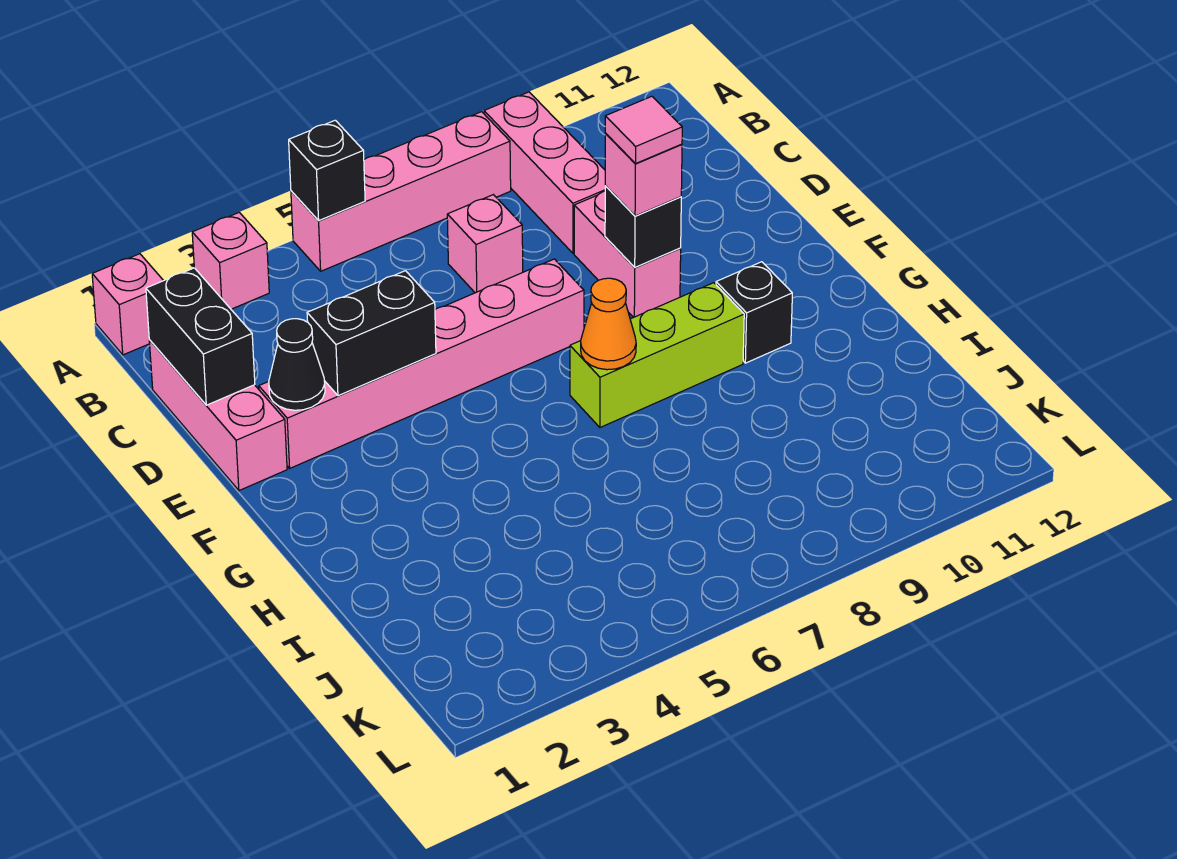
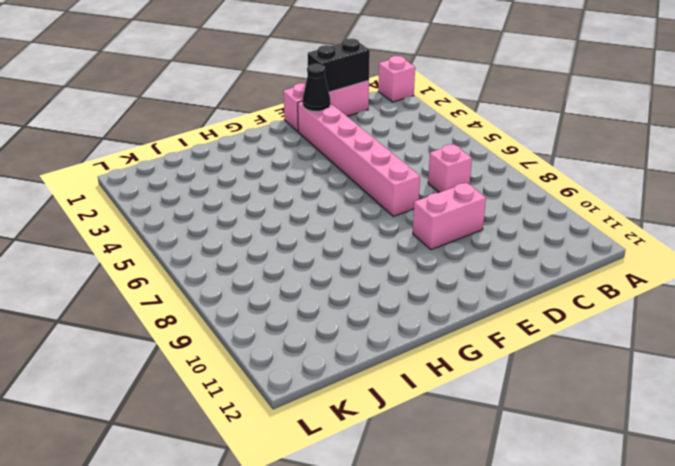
none -> pink 1x1 brick [192,212,269,309]
none -> pink 1x4 brick [291,112,511,271]
none -> pink 1x3 brick [484,92,606,253]

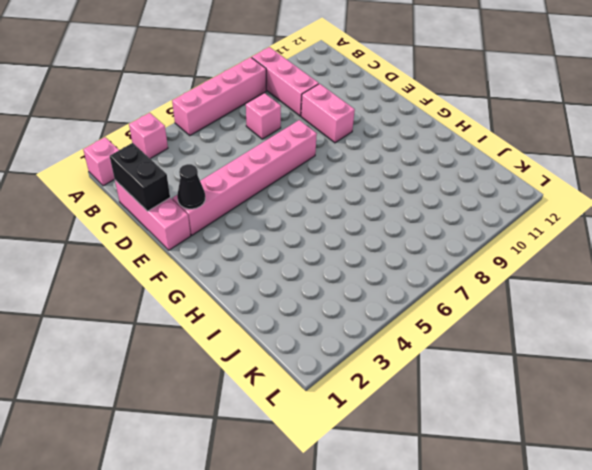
none -> lime 1x3 brick [570,283,744,427]
none -> black 1x1 brick [716,262,792,363]
none -> black 1x1 brick [289,120,365,220]

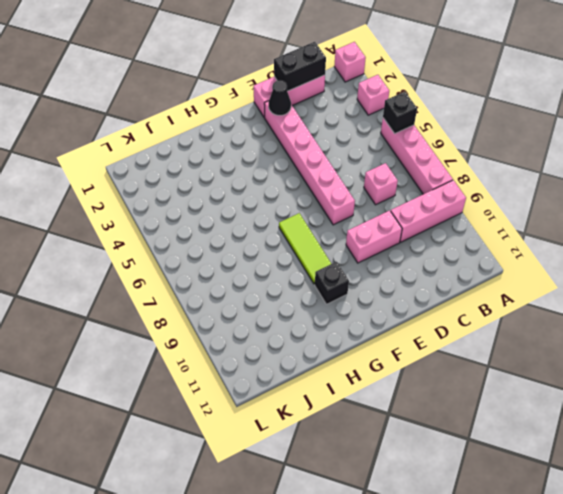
lime 1x3 tile [279,213,331,284] -> lime 1x3 brick [570,283,744,427]
none -> black 1x2 brick [307,271,436,396]
none -> black 1x1 brick [605,186,681,267]
none -> orange 1x1 cone [581,278,636,370]

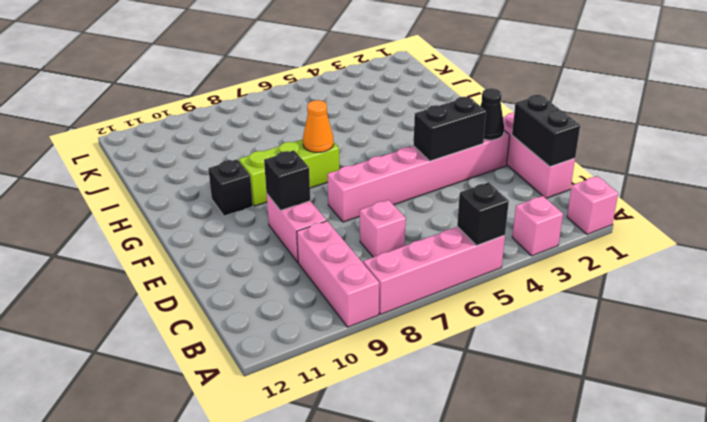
none -> pink 1x1 brick [605,134,682,216]
none -> pink 1x1 tile [605,96,682,164]

